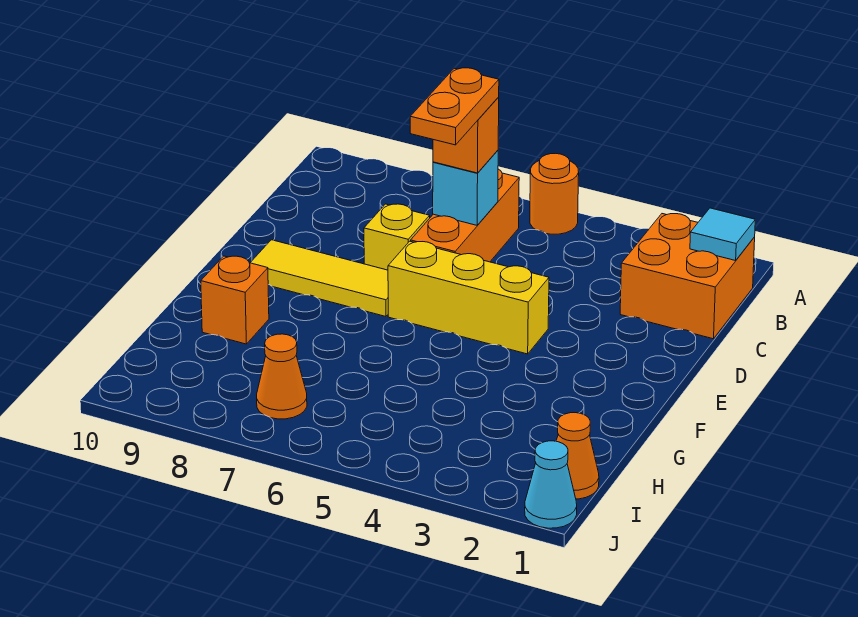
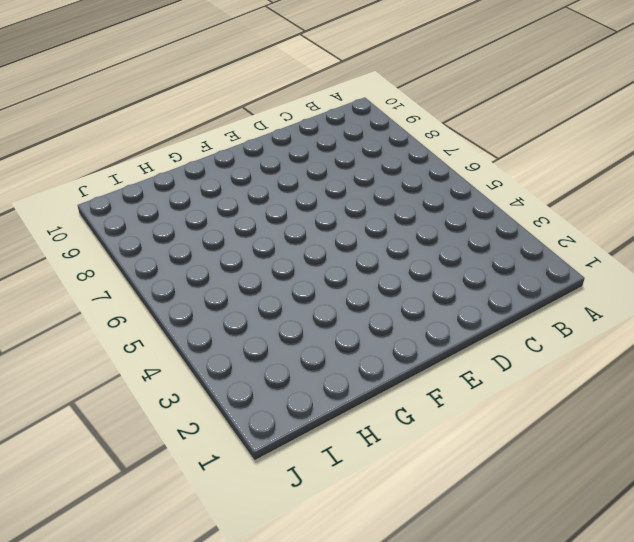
none -> orange 1x1 round brick [530,153,579,234]
none -> orange 2x2 brick [620,214,755,339]
none -> orange 1x3 brick [411,169,519,262]

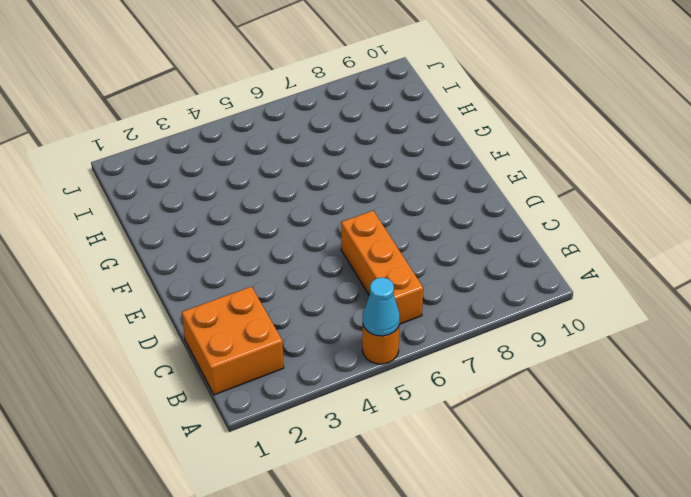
cyan 1x1 cone [363,277,400,336] -> cyan 1x1 cone moved to [525,441,577,528]
none -> yellow 1x1 brick [364,204,430,270]
none -> yellow 1x3 brick [388,241,549,354]
none -> yellow 1x3 tile [250,240,388,316]

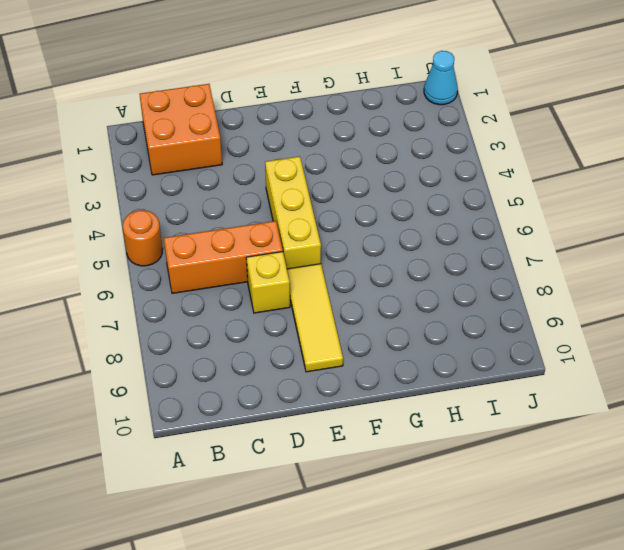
none -> orange 1x1 brick [201,256,269,344]
none -> orange 1x1 cone [556,413,599,499]
none -> orange 1x1 cone [257,334,307,419]

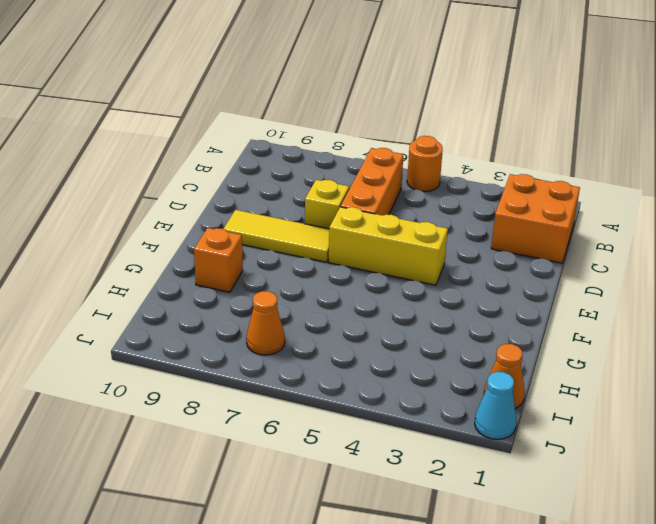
none -> cyan 1x1 tile [690,208,755,261]
none -> cyan 1x1 brick [433,150,498,225]
none -> orange 1x1 brick [433,97,499,173]

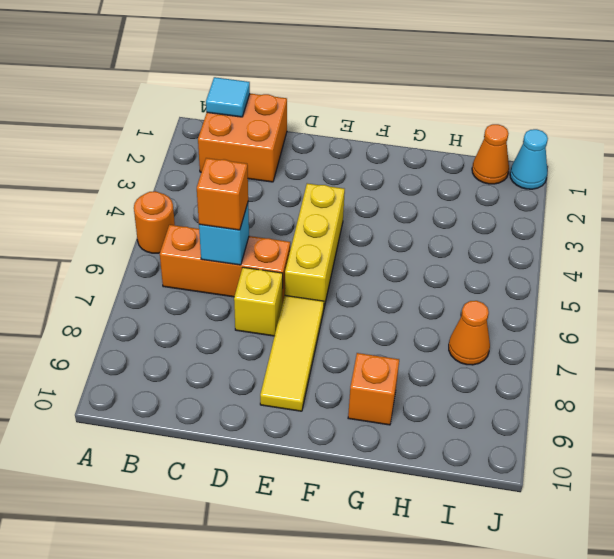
none -> orange 1x2 plate [410,68,499,145]

